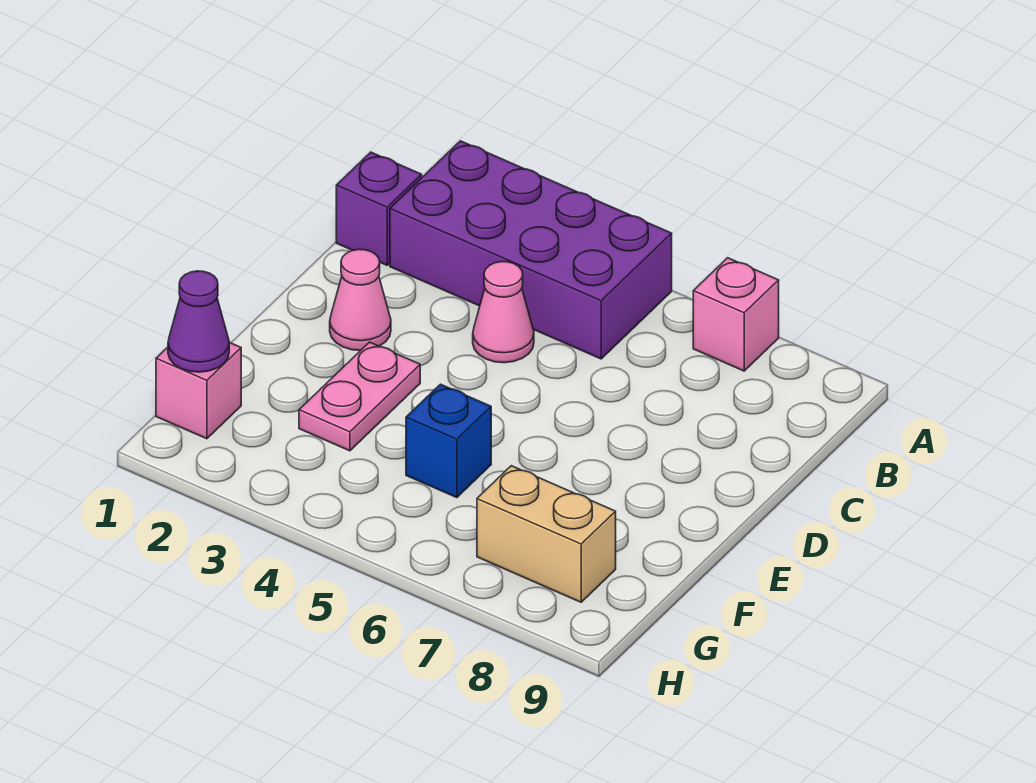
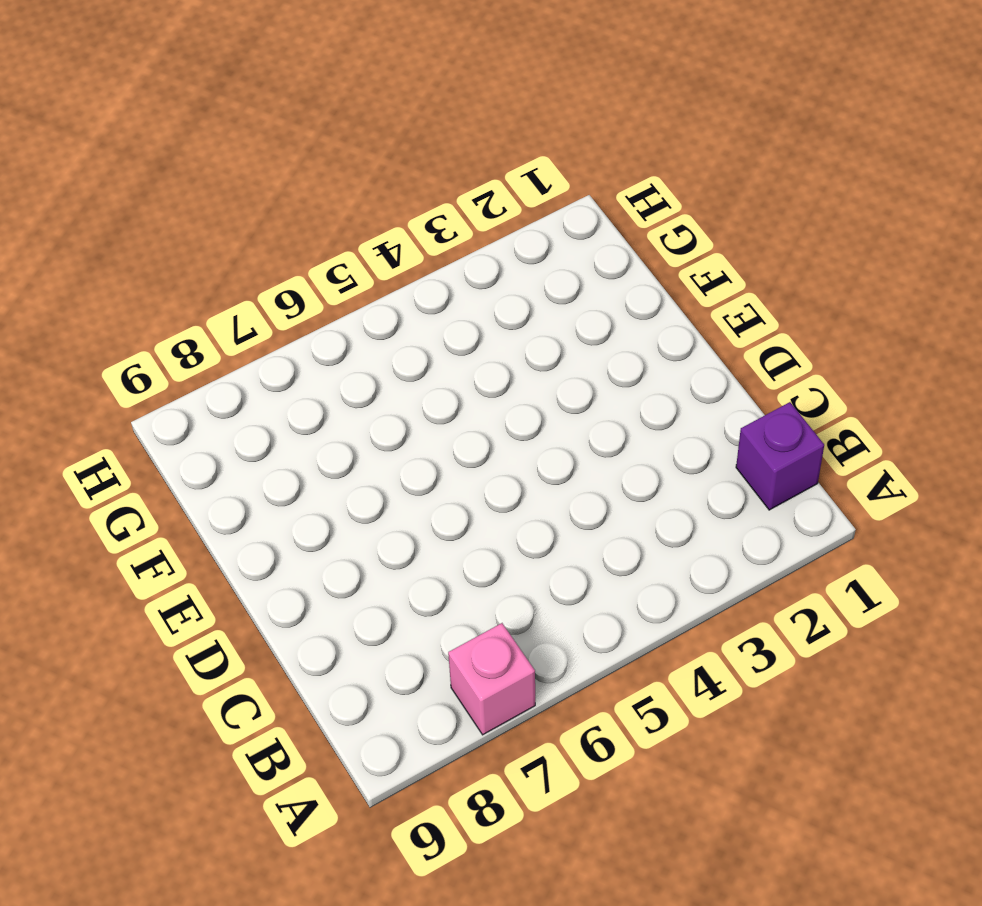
none -> purple 2x4 brick [390,141,672,359]
none -> pink 1x1 cone [473,262,534,363]

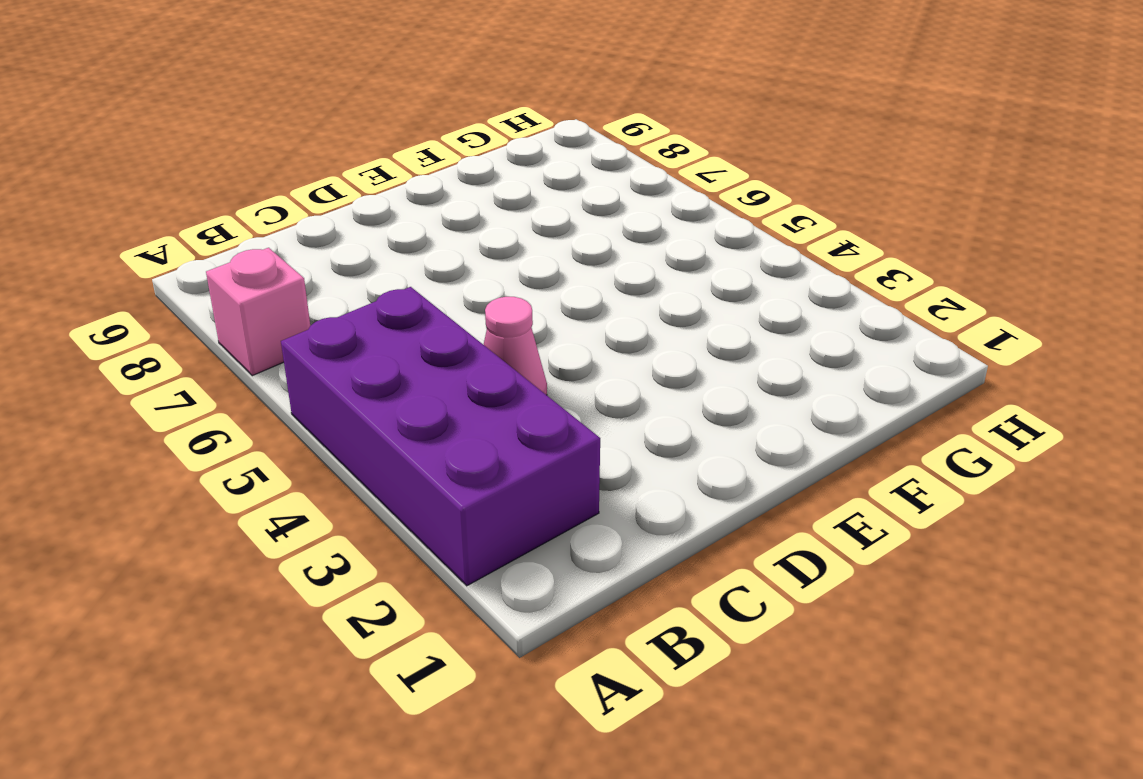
none -> purple 1x1 brick [336,152,422,265]
none -> pink 1x1 cone [330,249,391,351]

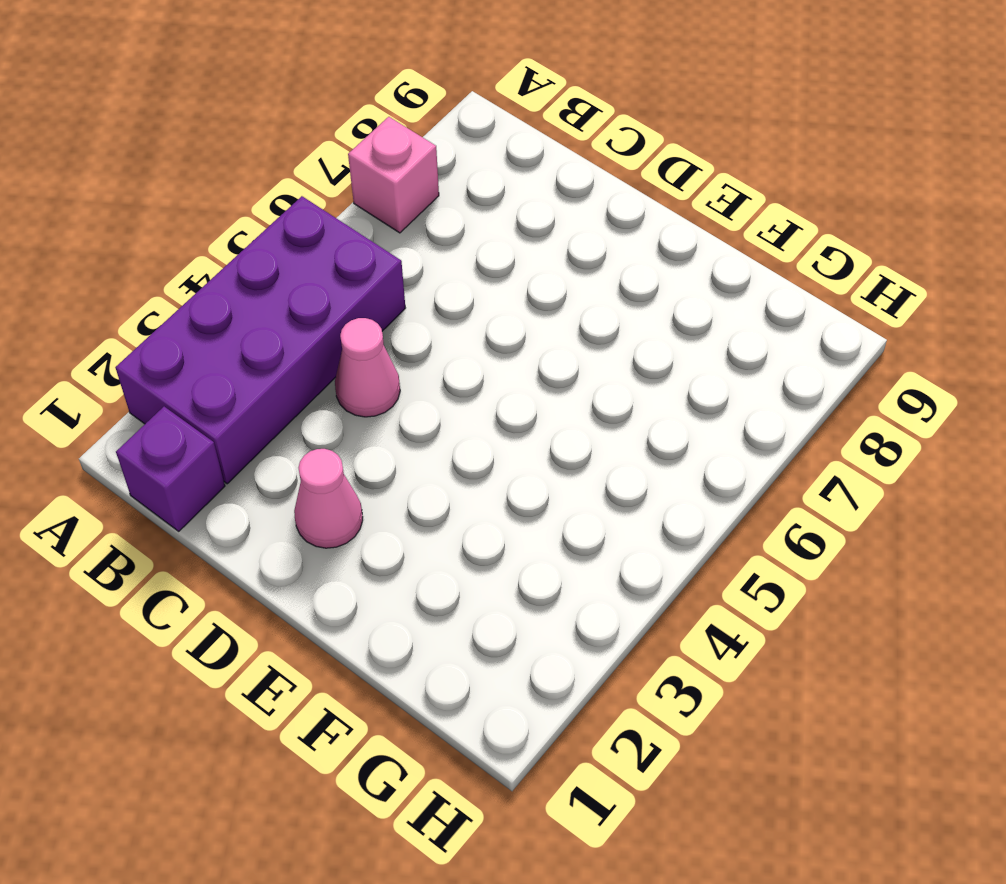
none -> pink 1x2 plate [299,342,420,451]
none -> blue 1x1 brick [406,384,491,498]

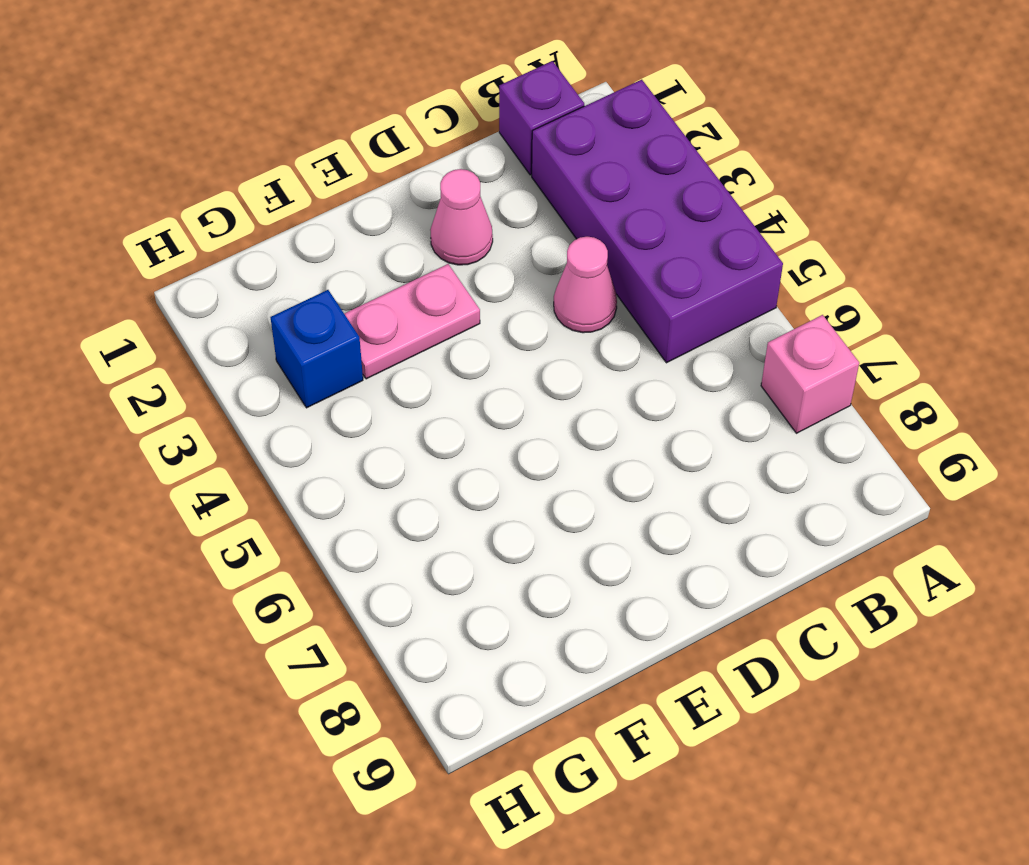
blue 1x1 brick [271,290,363,408] -> blue 1x1 brick moved to [406,384,491,498]
none -> pink 1x1 brick [156,342,241,439]
none -> tan 1x2 brick [477,466,616,602]

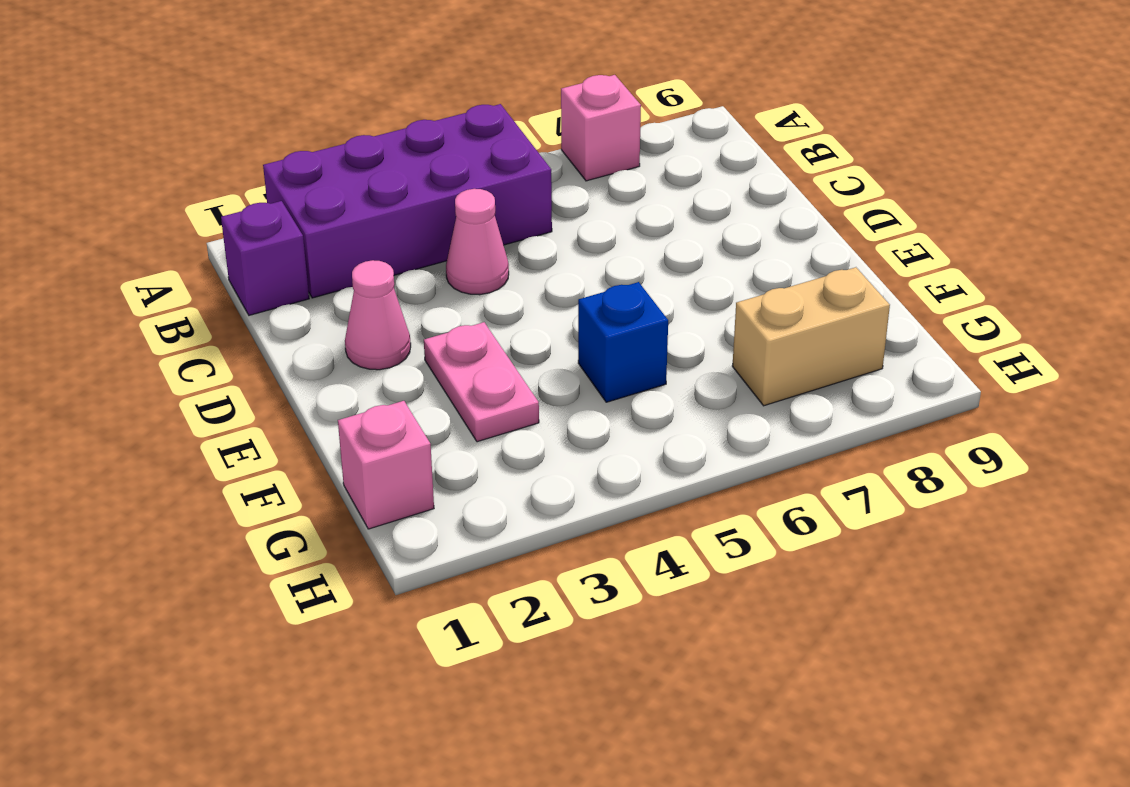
none -> purple 1x1 cone [168,271,229,372]

